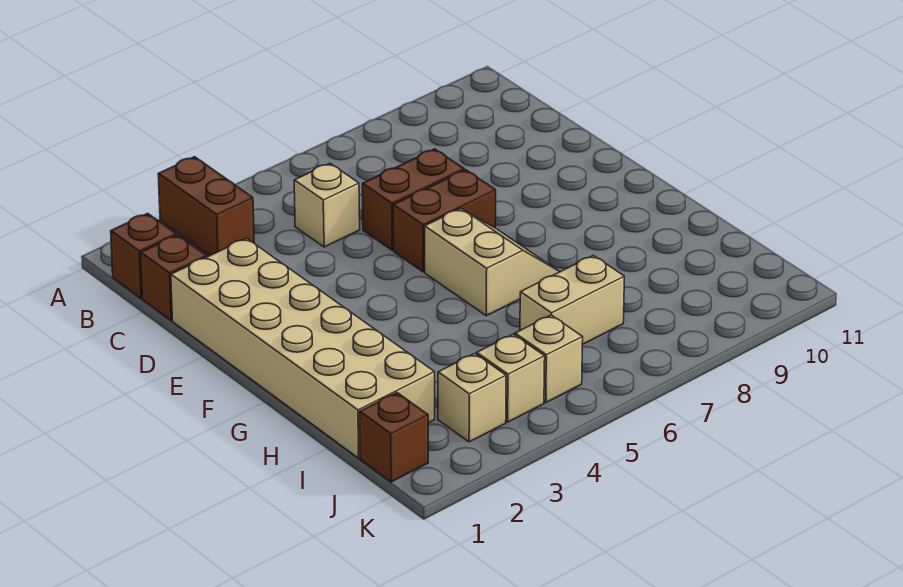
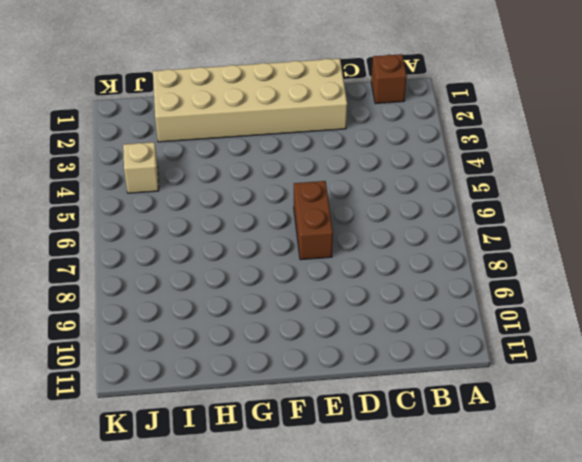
none -> brown 1x2 brick [158,157,254,256]
none -> brown 1x1 brick [141,235,207,321]
none -> tan 1x1 brick [294,163,360,247]

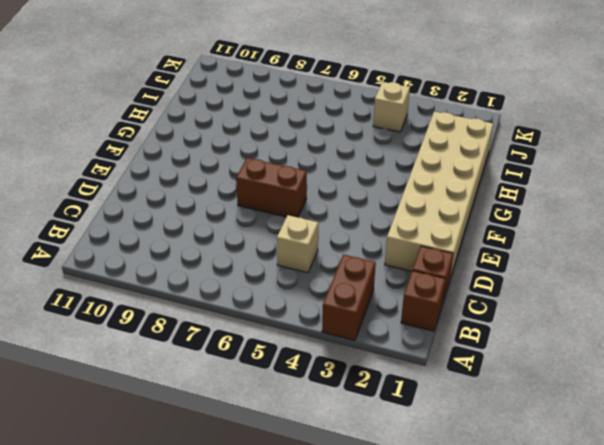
none -> brown 1x2 brick [362,149,464,250]
none -> tan 2x2 slope [425,208,559,316]
none -> tan 1x2 brick [520,255,624,345]

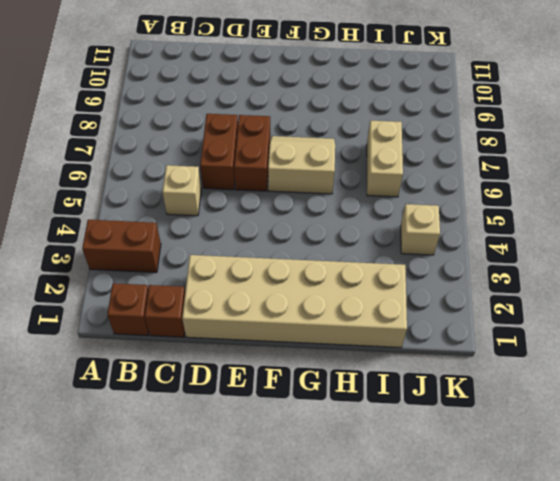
none -> brown 1x1 brick [360,393,428,482]
none -> tan 1x1 brick [438,353,506,442]
none -> tan 1x1 brick [515,315,583,402]

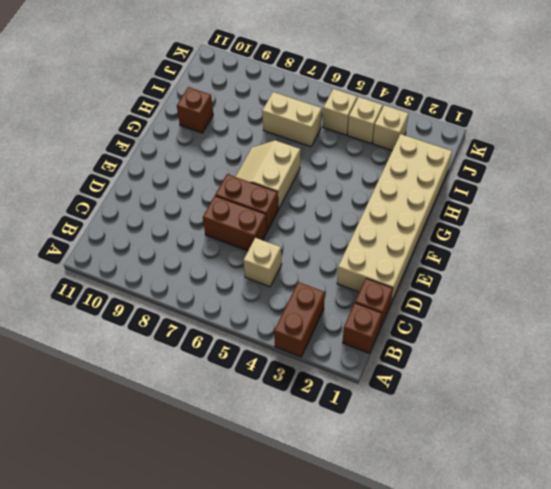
brown 1x1 brick [177,87,213,133] -> brown 1x1 brick moved to [360,393,428,482]

